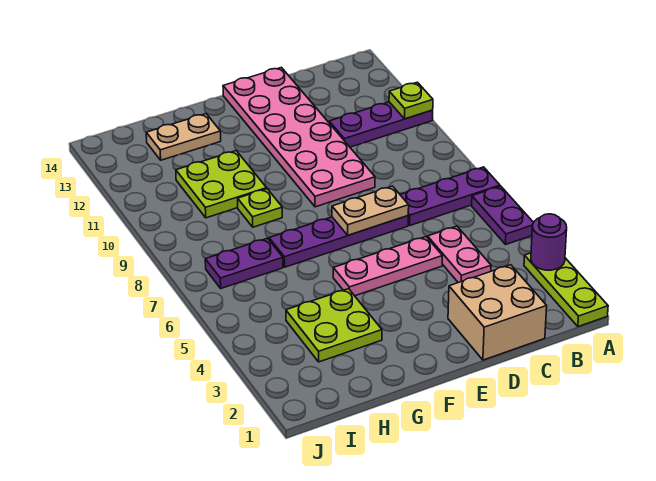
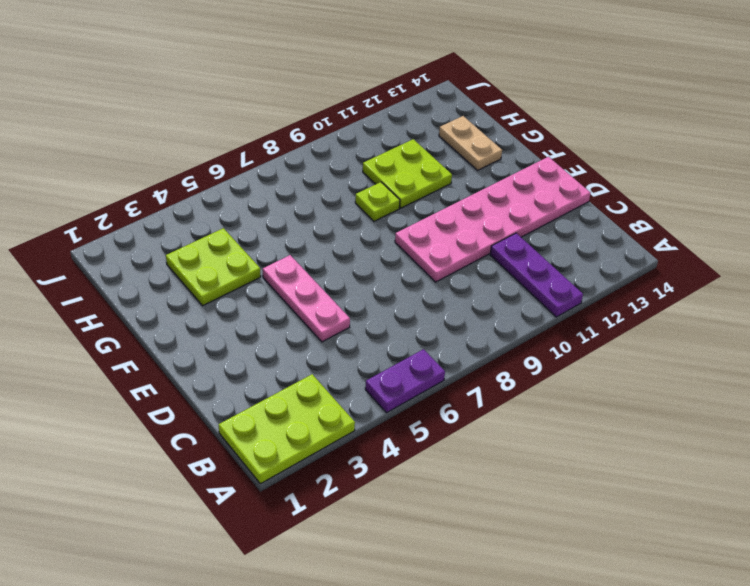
lime 2x3 plate [219,374,355,484] -> lime 1x3 plate [524,253,608,327]
none -> purple 1x3 plate [400,167,500,225]
none -> tan 2x2 brick [448,265,547,360]
none -> pink 1x2 plate [428,226,491,283]

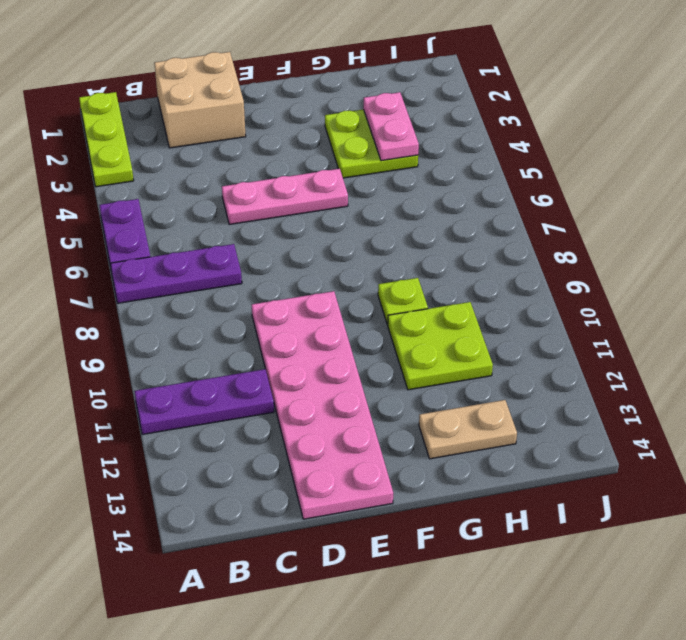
pink 1x2 plate [363,92,419,161] -> pink 1x2 plate moved to [428,226,491,283]
none -> purple 1x4 plate [269,216,408,267]
none -> purple 1x2 plate [205,238,283,288]
none -> purple 1x1 round brick [531,214,567,270]

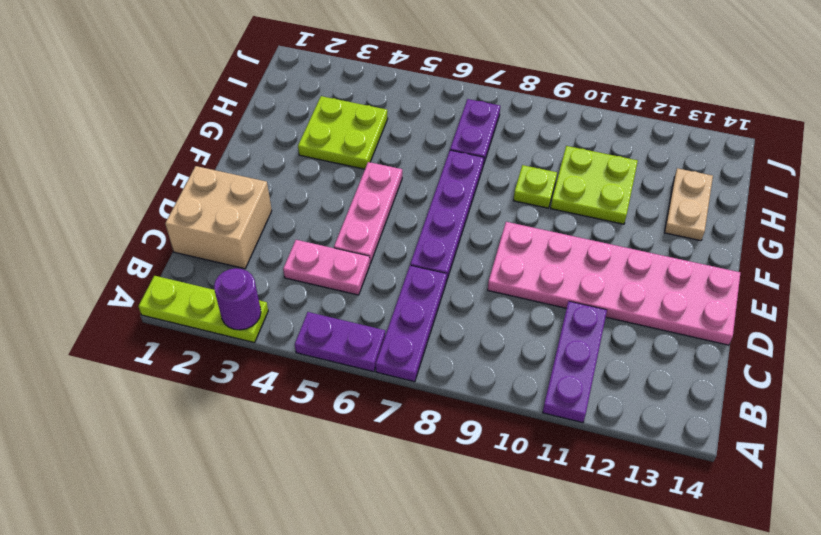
none -> lime 1x1 plate [389,82,433,119]
none -> tan 1x2 plate [332,186,409,235]

